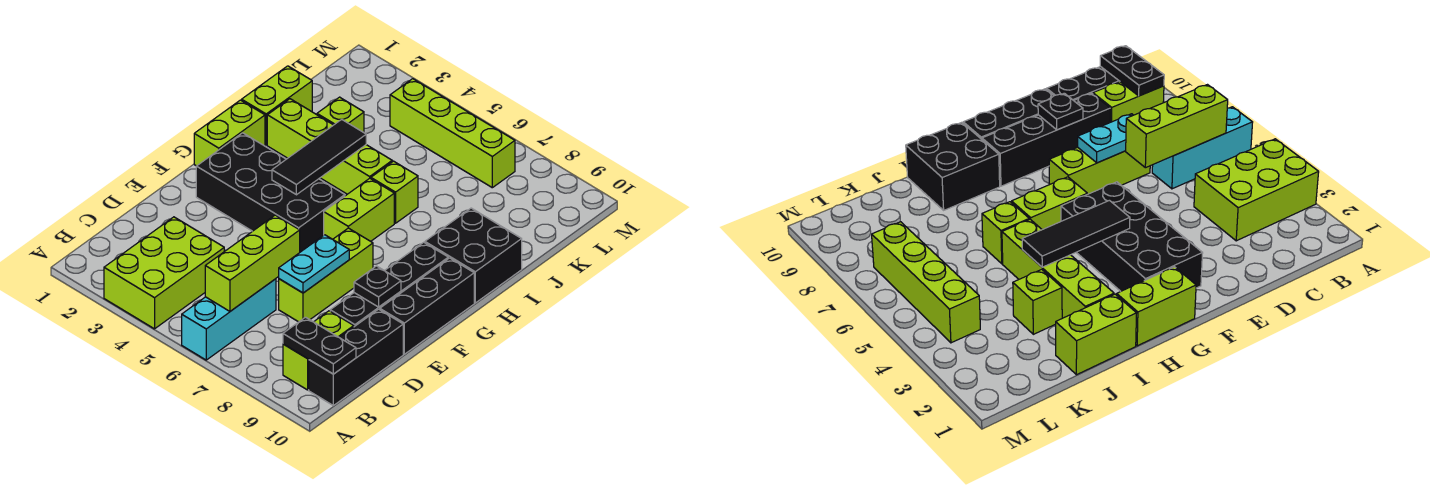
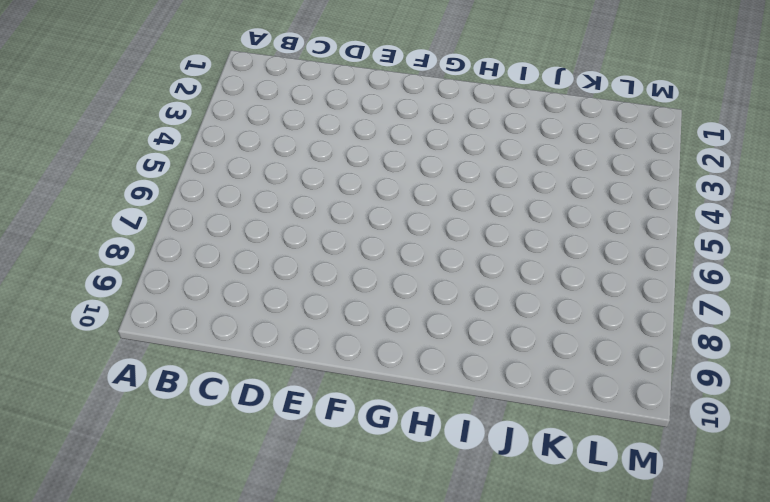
none -> lime 2x3 brick [104,217,224,329]
none -> cyan 1x3 brick [182,279,276,360]
none -> lime 1x2 brick [283,311,354,390]

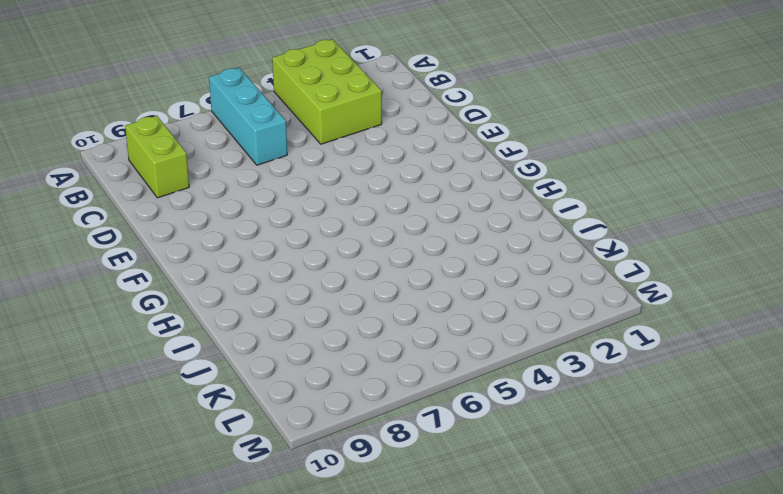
none -> black 1x3 brick [309,309,403,405]
none -> lime 1x3 brick [279,228,373,322]
none -> black 1x4 brick [330,242,448,327]

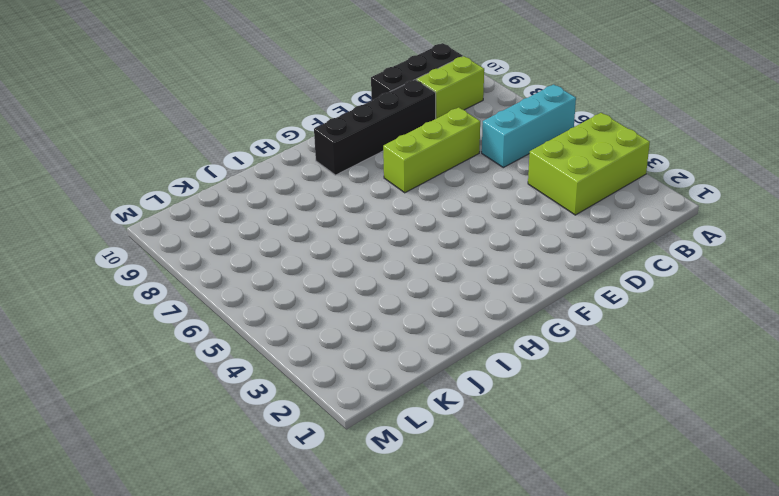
none -> black 1x3 brick [380,258,474,354]
none -> black 2x4 brick [196,133,345,252]
none -> lime 1x2 brick [194,100,265,166]

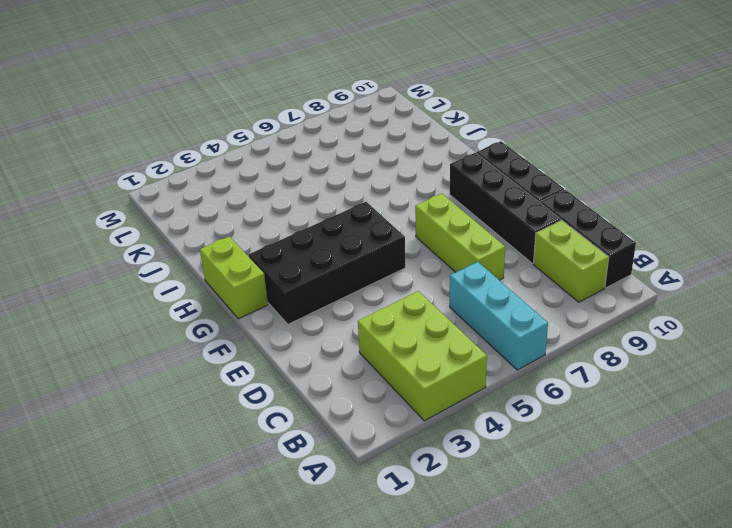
none -> lime 1x2 brick [324,178,394,241]
none -> black 2x2 brick [425,208,522,303]
none -> lime 1x2 brick [242,66,312,145]

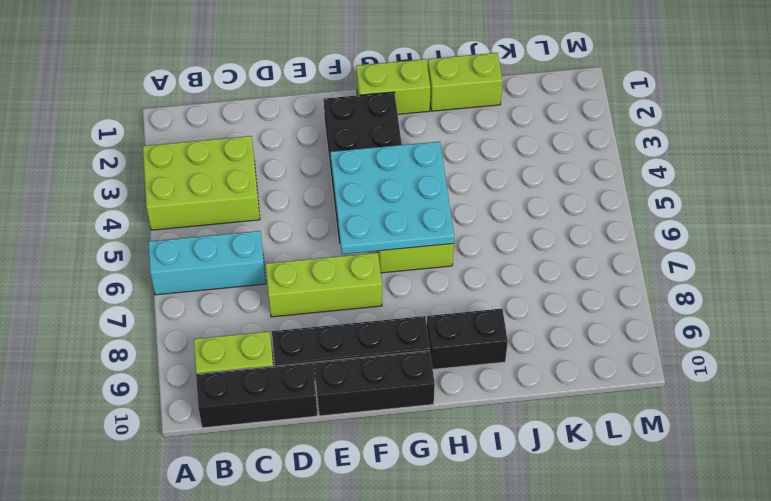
cyan 3x3 plate [330,141,454,254] -> black 1x3 tile [272,119,366,195]
black 1x2 brick [427,309,508,369] -> black 2x2 brick [425,208,522,303]
none -> lime 1x4 brick [267,99,392,194]
none -> lime 1x1 brick [371,161,418,223]
none -> lime 1x1 brick [317,97,364,132]

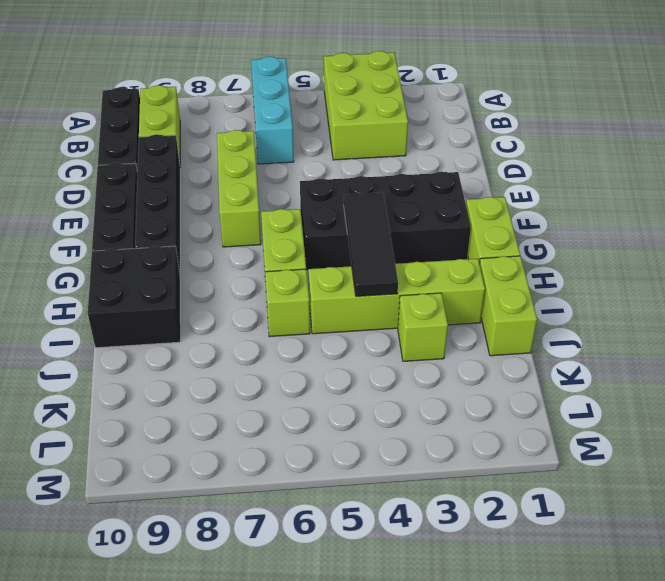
none -> lime 1x4 brick [390,79,515,188]
none -> lime 1x3 brick [205,215,300,311]
none -> black 1x2 plate [283,317,356,374]

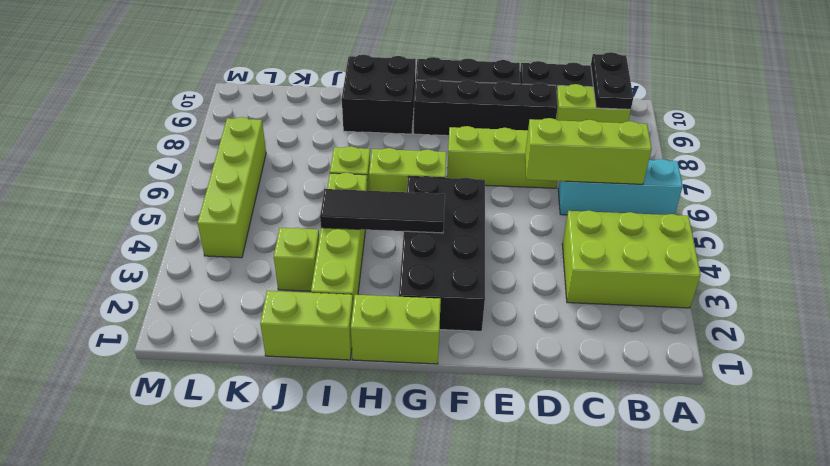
none -> cyan 1x2 plate [279,235,349,293]
none -> black 1x1 plate [354,266,401,307]

